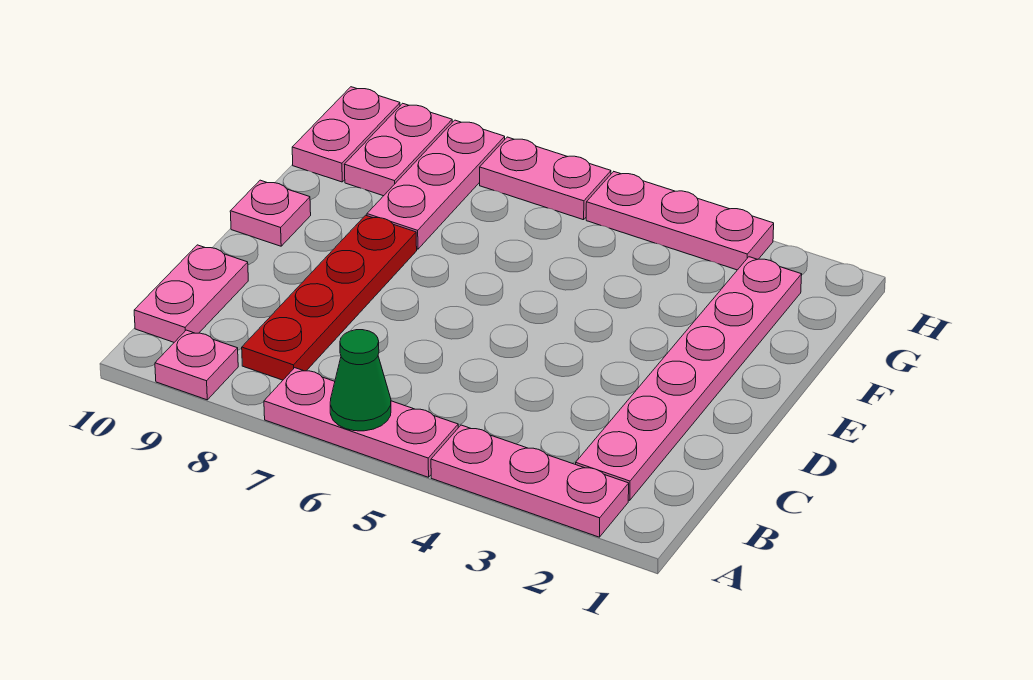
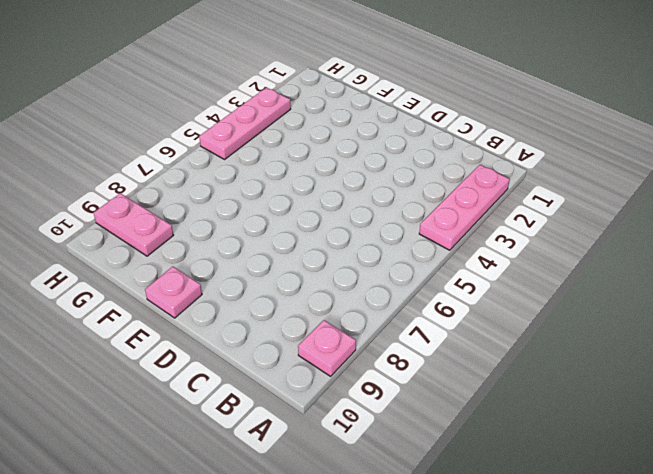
none -> pink 1x3 plate [264,368,458,477]
none -> pink 1x6 plate [576,257,802,500]
none -> red 1x4 plate [242,215,417,380]

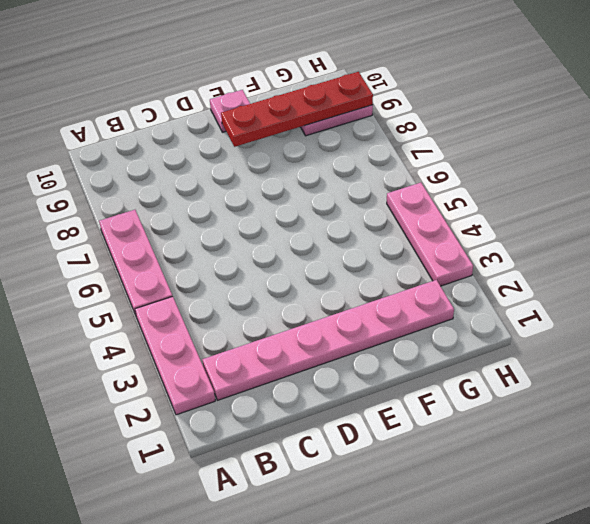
red 1x4 plate [221,72,373,147] -> red 1x4 plate moved to [242,215,417,380]
none -> pink 1x1 plate [155,330,238,400]
none -> pink 1x2 plate [134,245,248,342]
none -> pink 1x3 plate [367,120,505,249]

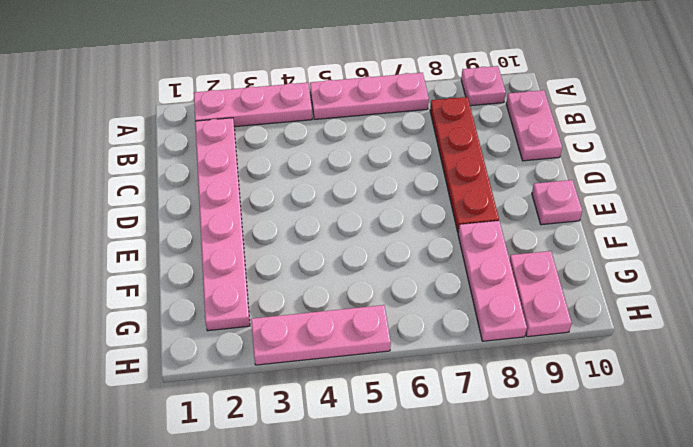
none -> pink 1x2 plate [292,87,400,182]
none -> pink 1x2 plate [480,137,611,220]
none -> green 1x1 cone [330,330,391,431]

